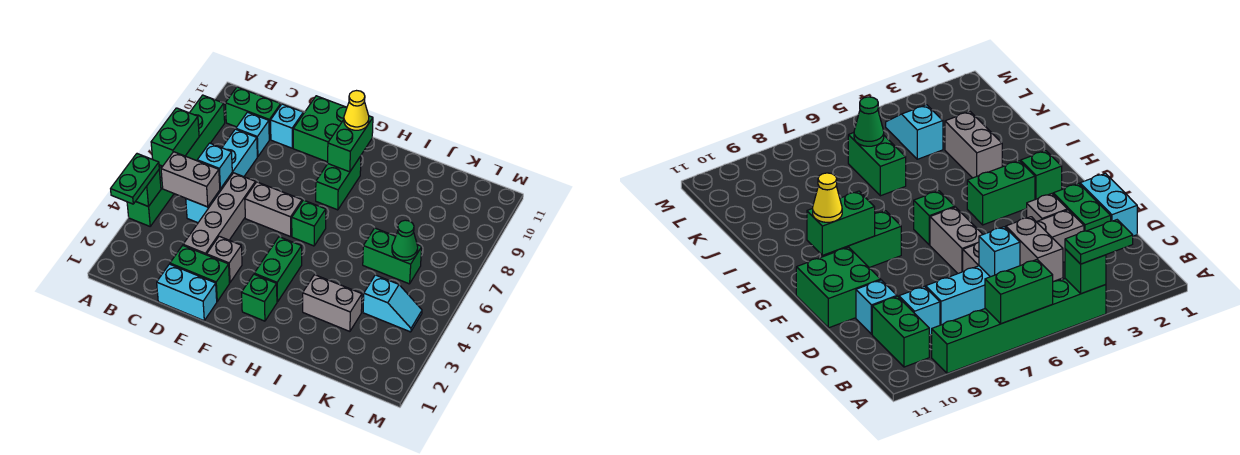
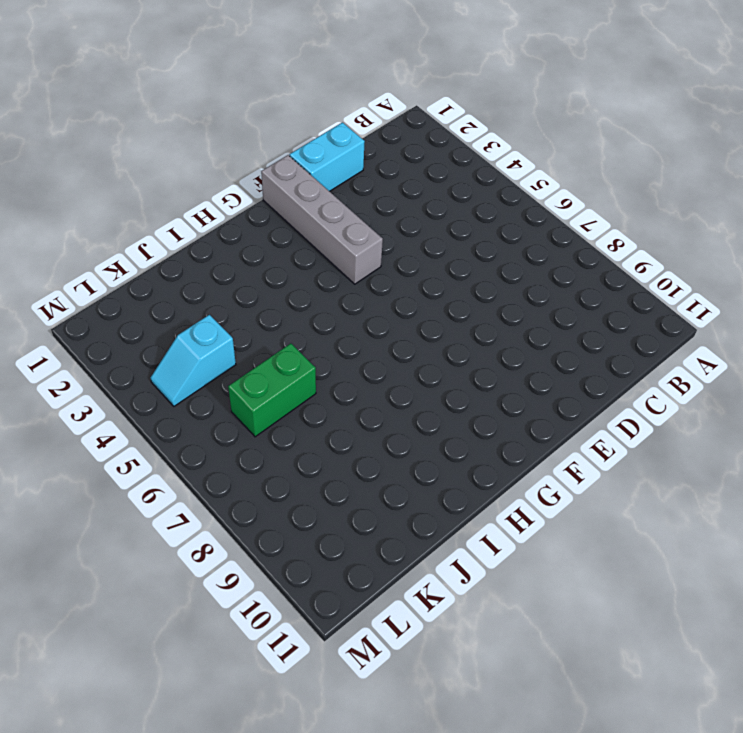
grey 1x4 brick [261,155,383,284] -> grey 1x4 brick moved to [183,173,255,255]
none -> green 1x6 brick [127,95,225,226]
none -> green 1x2 brick [225,87,281,140]
none -> cyan 1x4 brick [186,129,257,223]

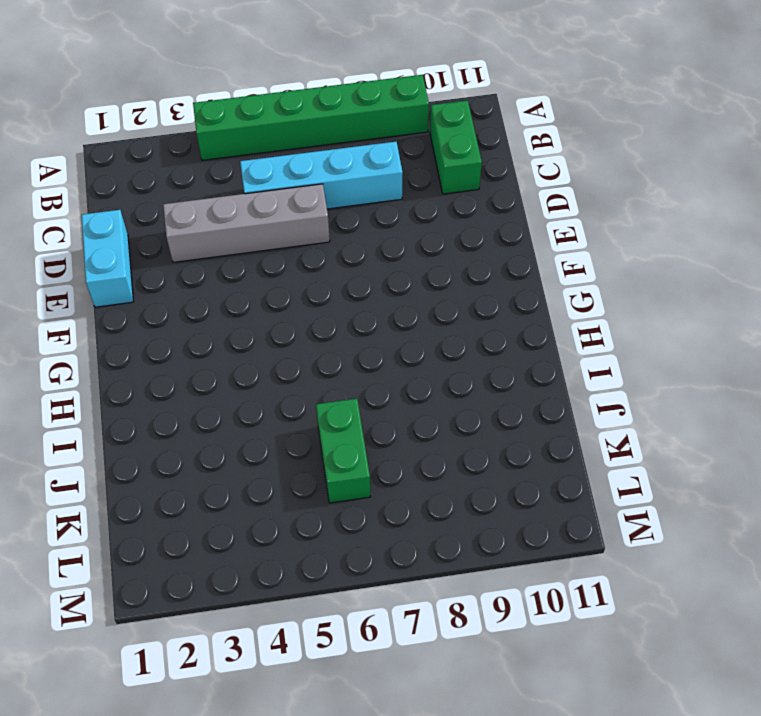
none -> cyan 1x1 brick [236,112,269,157]
none -> green 1x2 brick [170,245,230,301]
none -> cyan 1x1 brick [271,104,303,148]

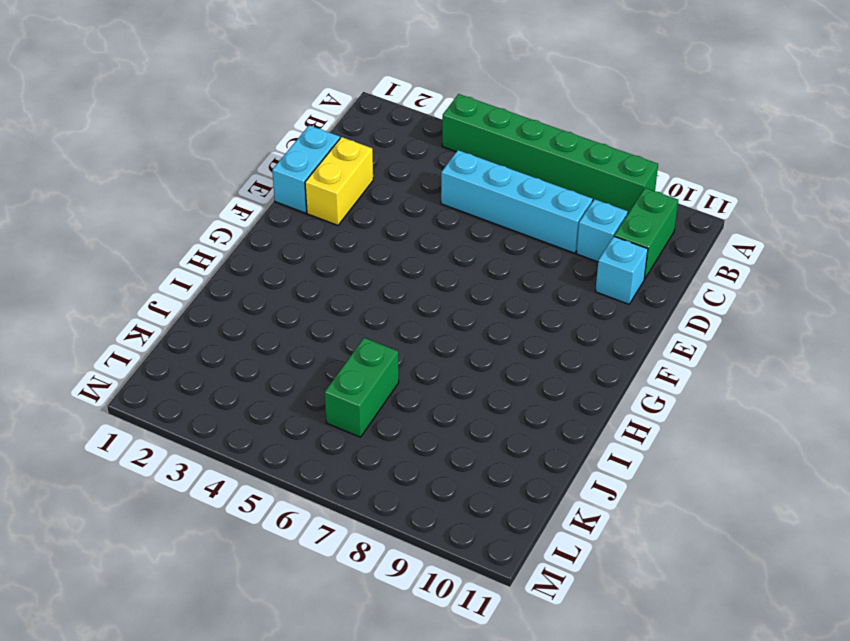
yellow 1x2 brick [305,137,373,225] -> green 1x2 brick [170,245,230,301]
none -> grey 1x4 brick [183,173,255,255]
none -> grey 1x1 brick [207,236,242,283]
none -> grey 1x2 brick [245,182,302,237]

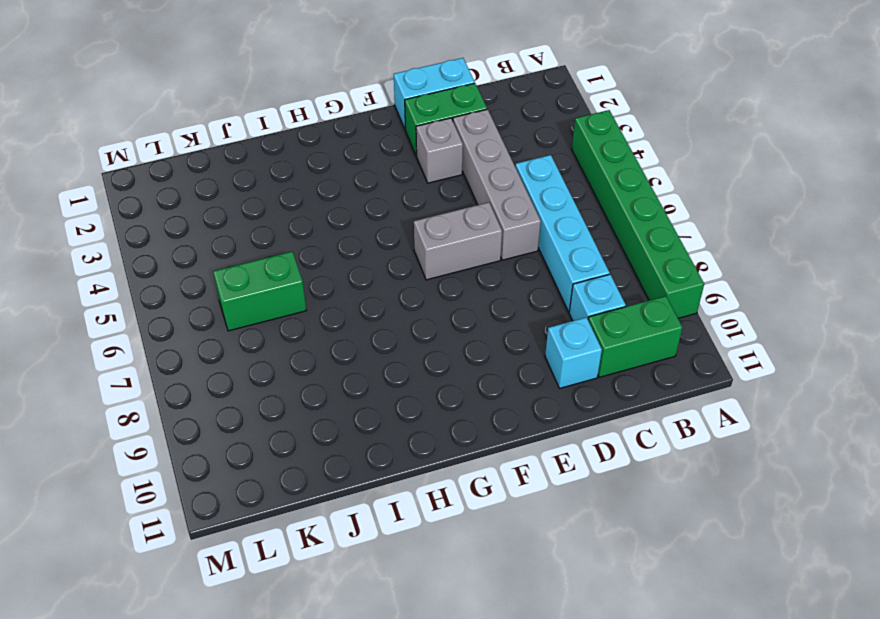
none -> green 2x2 brick [293,96,347,162]
none -> green 1x1 brick [241,274,277,321]
none -> green 1x2 brick [254,237,302,302]

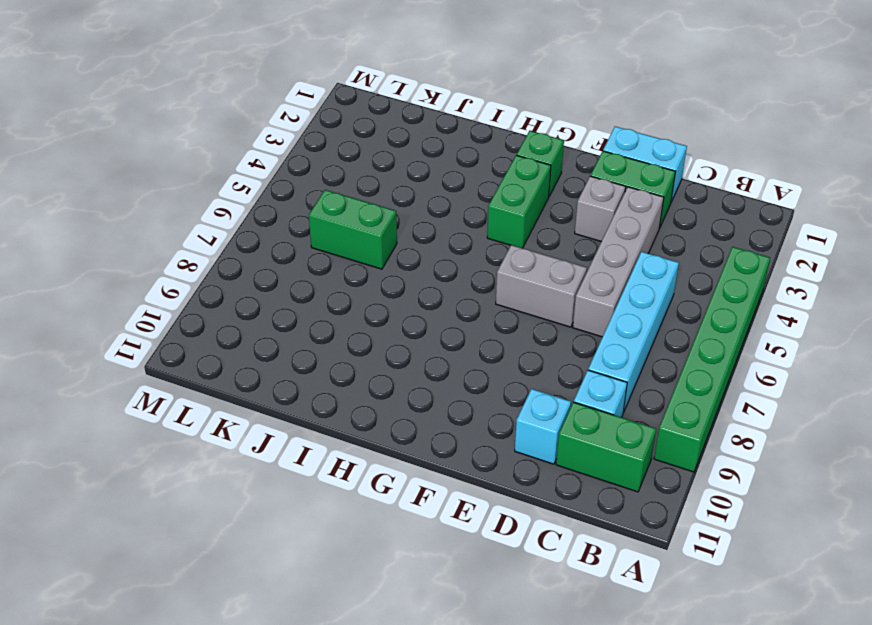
none -> green 2x2 brick [293,96,347,162]
none -> green 1x1 brick [292,200,326,246]
none -> green 1x2 brick [316,156,361,210]

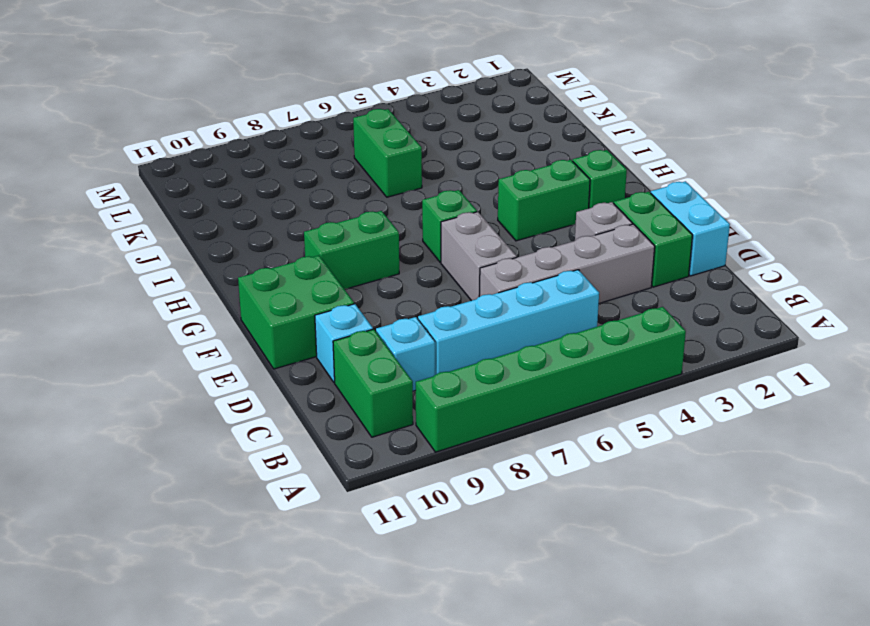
none -> grey 1x2 brick [303,275,362,331]
none -> cyan 1x2 slope [363,275,422,332]
none -> green 1x1 brick [136,170,161,207]

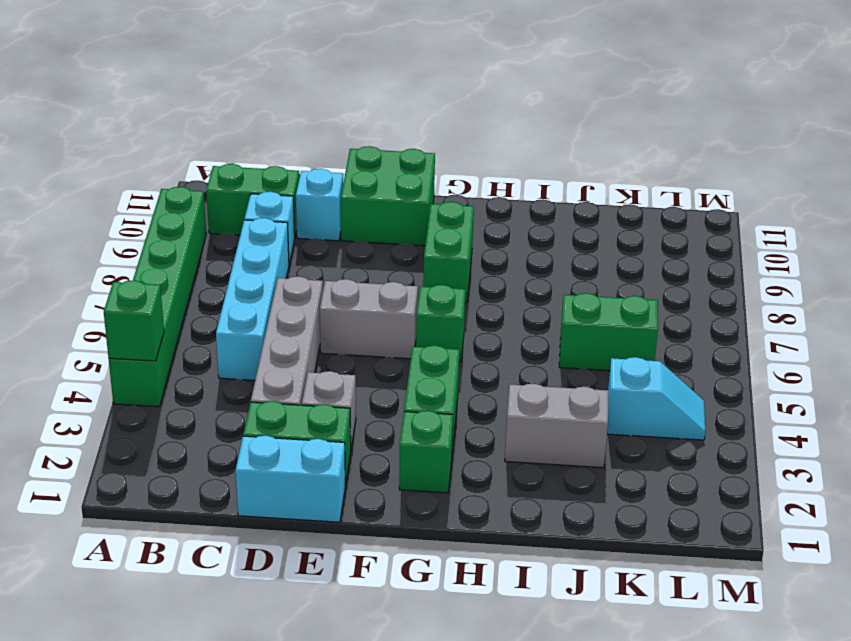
none -> green 1x2 brick [151,108,199,166]
none -> grey 1x2 brick [161,152,220,207]
none -> cyan 1x1 brick [197,143,232,189]

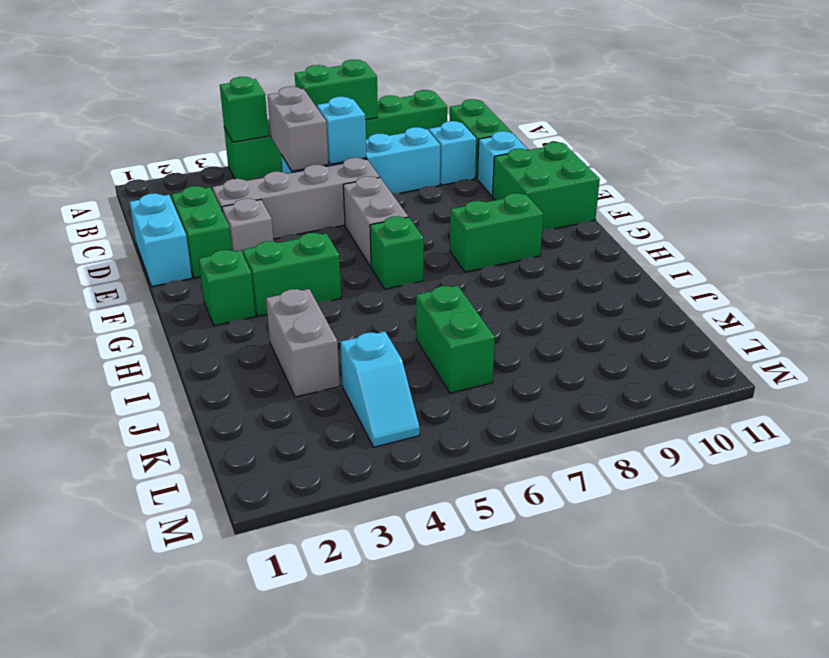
none -> green 1x2 brick [328,116,373,172]
none -> green 1x1 cone [392,220,418,260]
none -> green 1x2 plate [111,154,159,204]

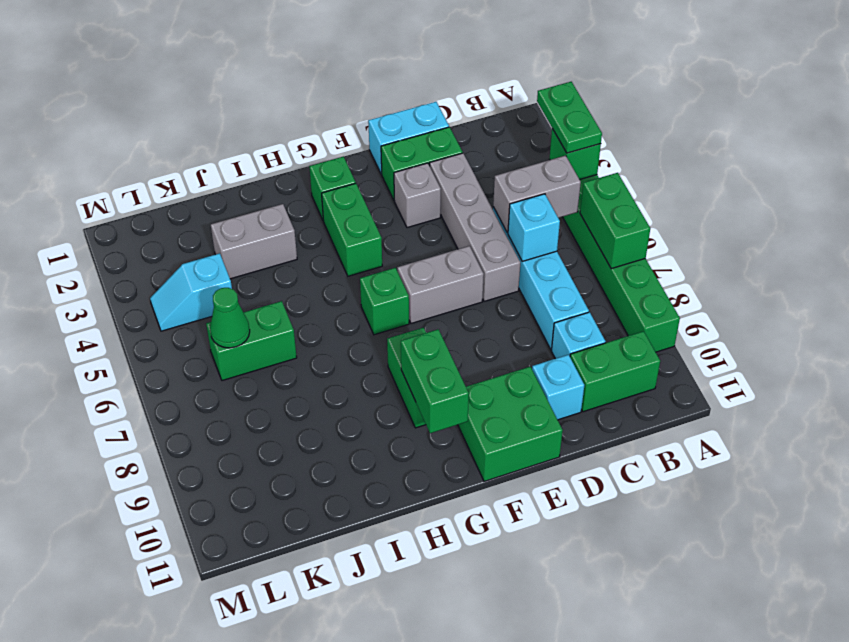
none -> yellow 1x1 cone [344,91,369,130]

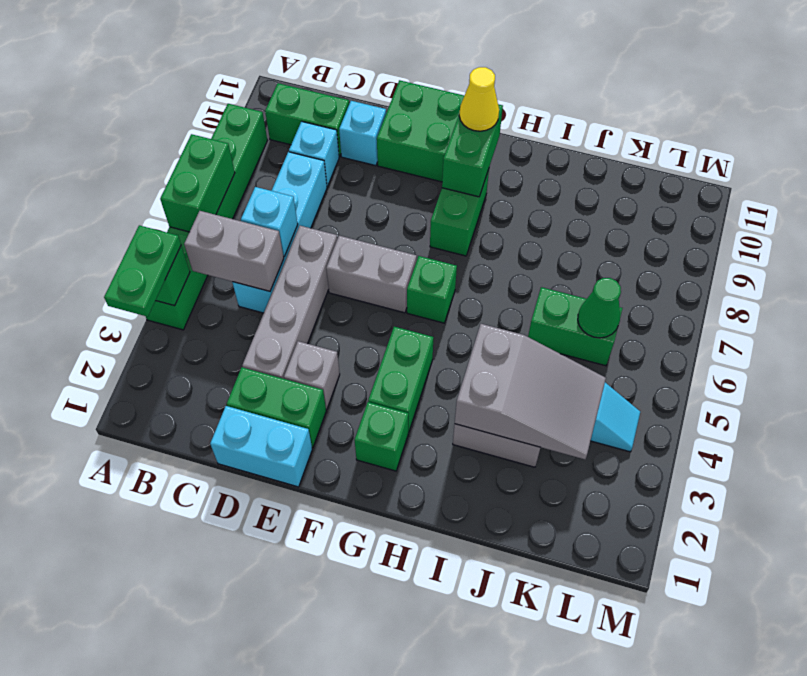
grey 2x3 slope [455,324,606,459] -> none

